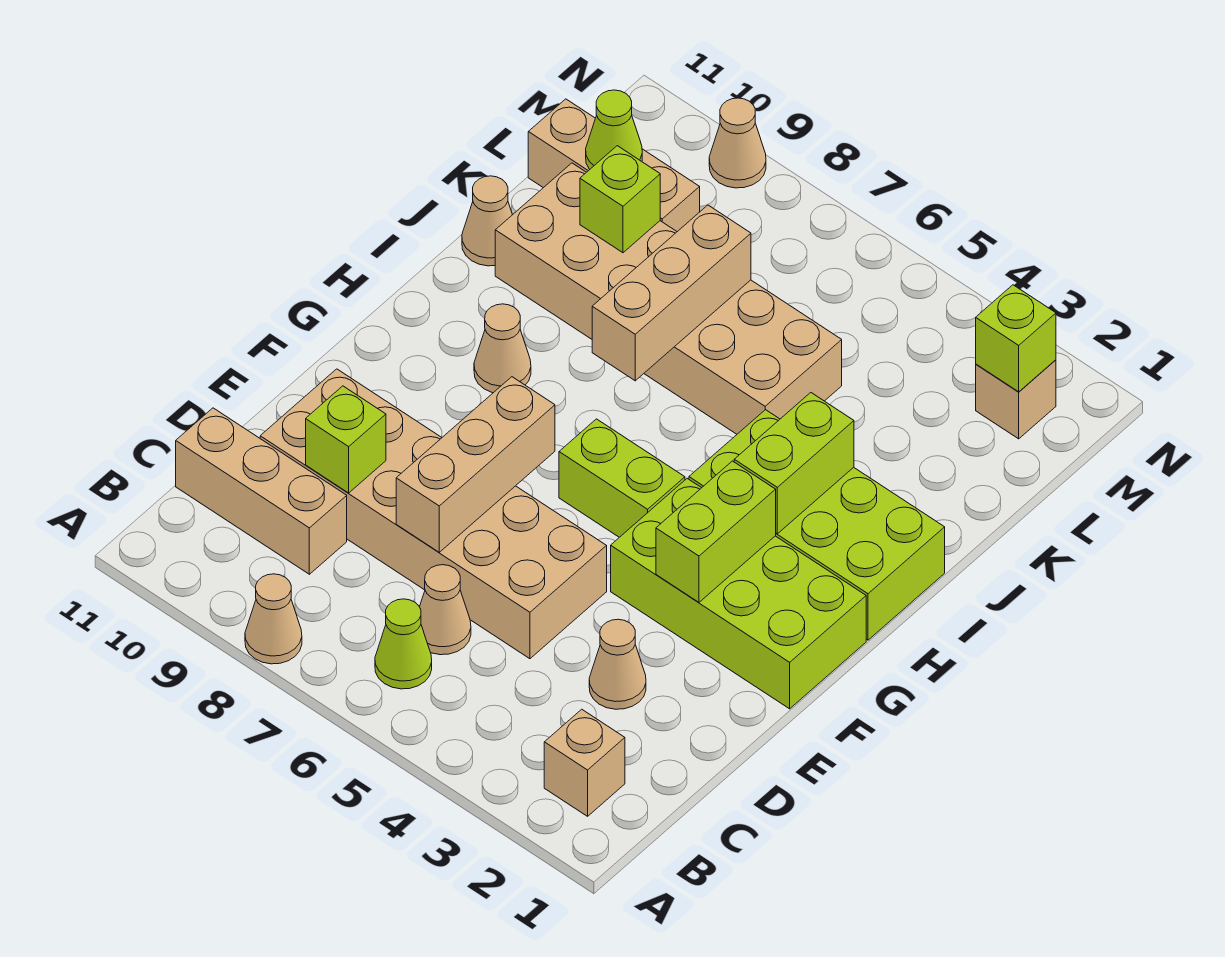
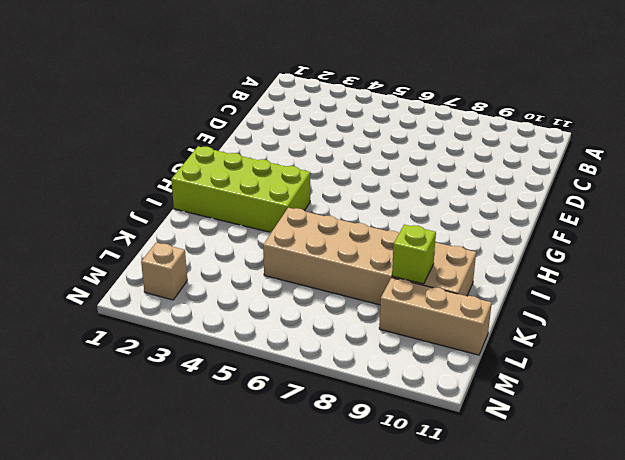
none -> tan 1x1 cone [245,574,302,664]
none -> tan 1x1 brick [544,709,625,816]
none -> lime 1x1 cone [375,599,432,689]

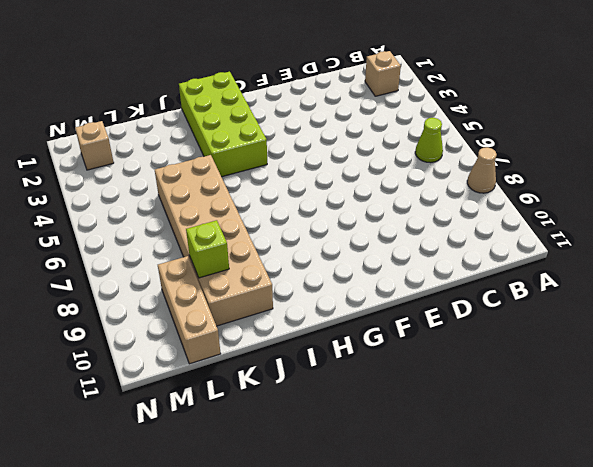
none -> tan 1x1 cone [420,565,471,655]
none -> tan 1x3 brick [176,408,347,574]
none -> tan 1x1 cone [589,619,646,709]

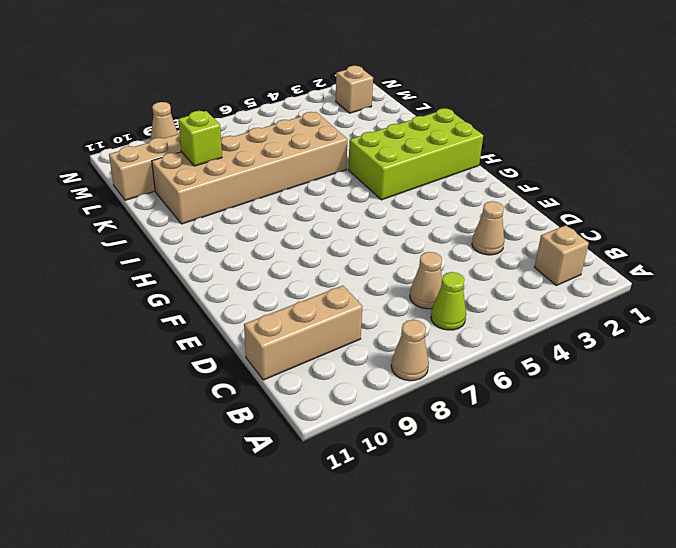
none -> tan 2x6 brick [260,369,607,659]
none -> lime 2x4 brick [611,478,866,709]
none -> lime 1x2 brick [559,419,685,537]

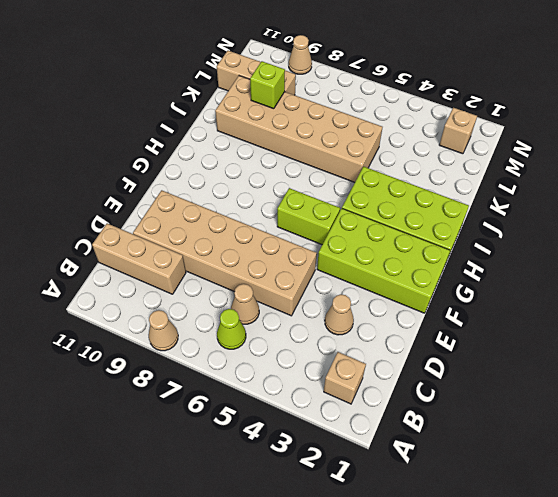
none -> tan 1x1 cone [474,304,531,393]
none -> tan 1x1 cone [462,176,513,266]
none -> tan 1x3 brick [396,377,555,552]

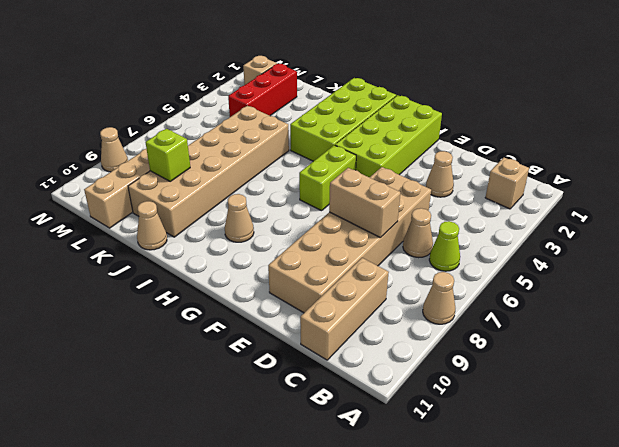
tan 1x2 brick [329,168,400,238] -> tan 1x3 brick [396,377,555,552]
red 1x3 brick [228,64,297,117] -> none
none -> lime 1x1 brick [306,386,386,493]
none -> lime 1x2 brick [656,461,776,602]
none -> lime 1x2 brick [734,393,854,534]

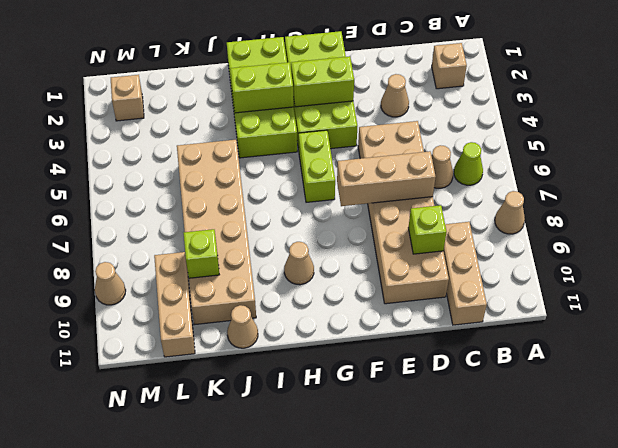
none -> tan 1x3 brick [592,205,751,381]
none -> lime 1x1 cone [586,90,642,169]
none -> lime 1x1 brick [976,285,1056,392]

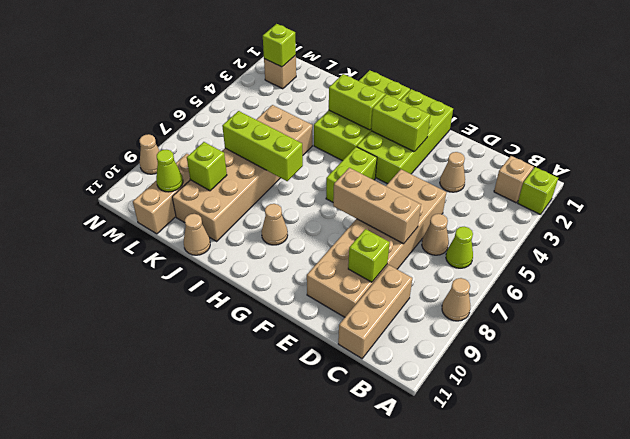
lime 1x1 brick [518,167,558,215] -> none
lime 1x3 brick [222,111,303,181] -> tan 1x3 brick [592,205,751,381]

